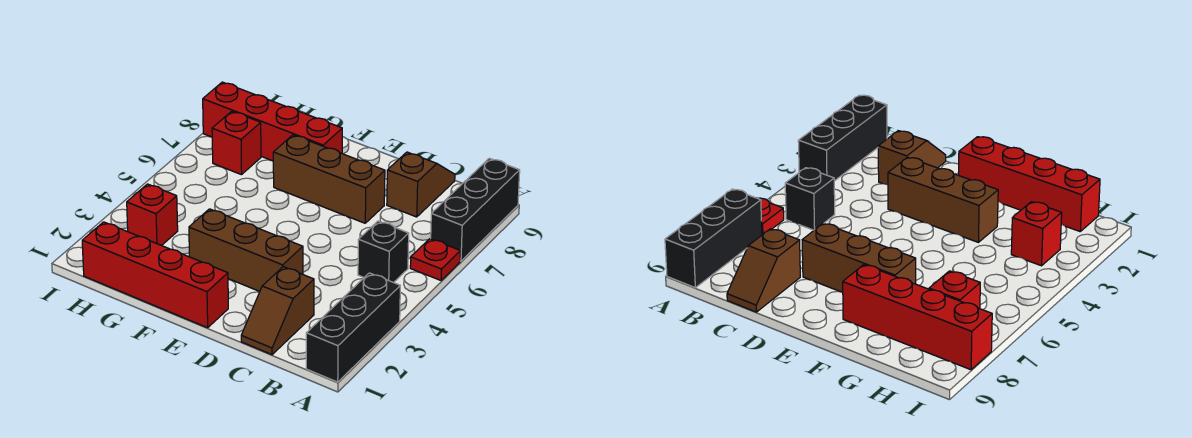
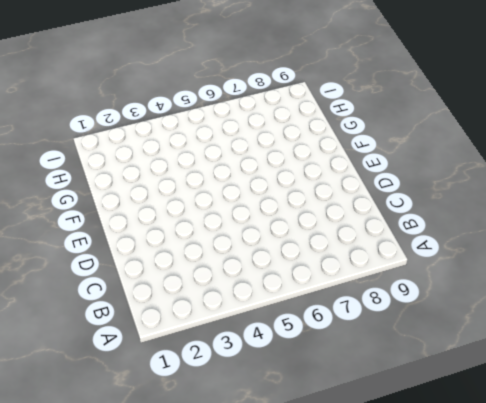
none -> black 1x3 brick [306,273,400,382]
none -> red 1x1 plate [410,239,460,280]
none -> black 1x3 brick [430,158,520,261]

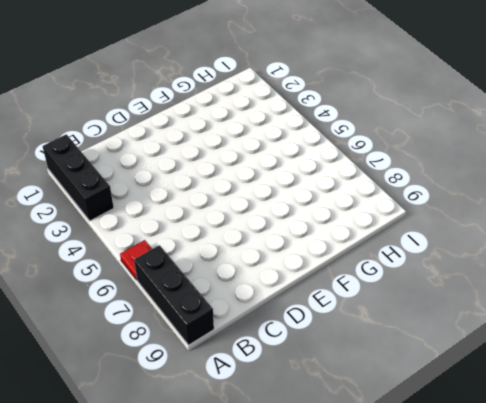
none -> black 1x1 brick [358,221,409,283]
none -> brown 1x2 slope [241,267,314,355]
none -> brown 1x2 slope [387,152,455,217]

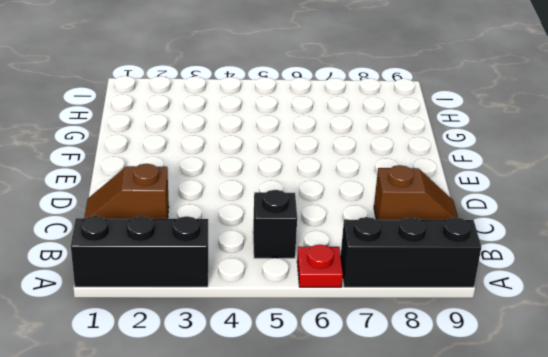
none -> brown 1x3 brick [189,209,303,291]
none -> brown 1x3 brick [273,135,385,223]
none -> red 1x4 brick [82,222,228,328]

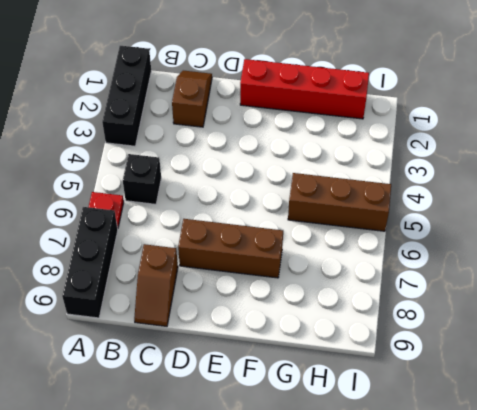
brown 1x3 brick [288,173,391,231] -> brown 1x3 brick moved to [189,209,303,291]
none -> red 1x4 brick [203,82,342,161]
none -> red 1x1 brick [127,184,178,246]
none -> red 1x1 brick [212,111,261,175]

